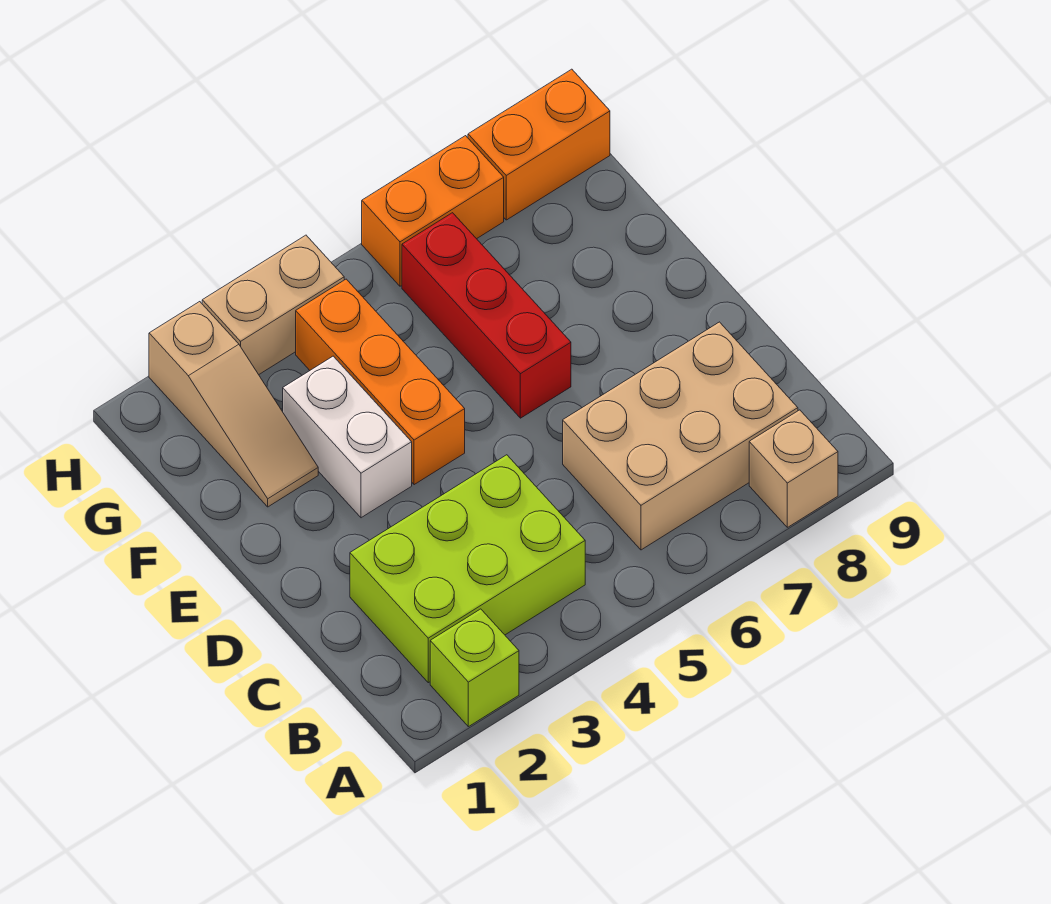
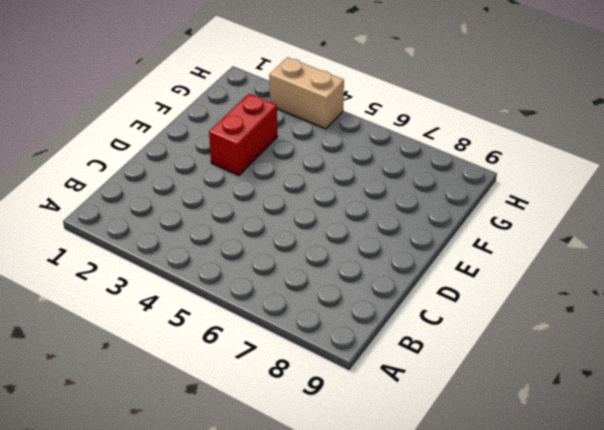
red 1x2 brick [209,94,277,175] -> white 1x2 brick [283,356,412,518]
none -> lime 1x1 brick [430,609,519,727]
none -> tan 1x1 brick [749,410,838,527]

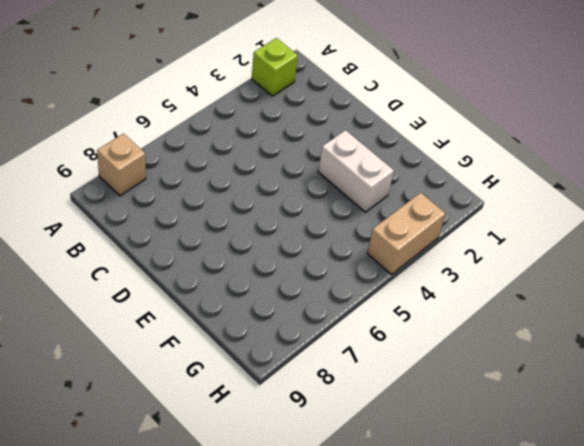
none -> lime 2x3 brick [350,455,585,683]
none -> tan 2x3 brick [563,322,798,550]

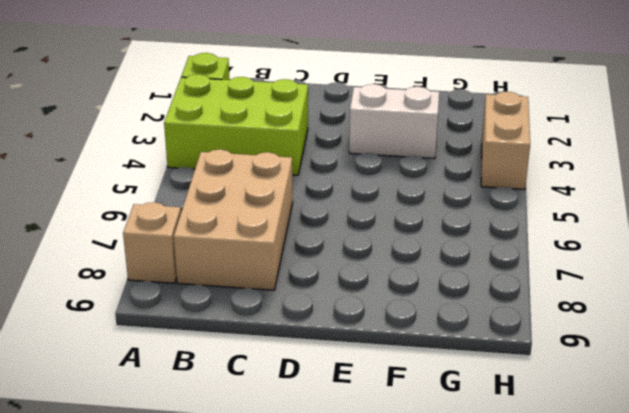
lime 2x3 brick [164,74,308,175] -> lime 2x3 brick turned to [350,455,585,683]
none -> orange 1x3 brick [296,279,465,485]
none -> red 1x3 brick [402,213,571,418]

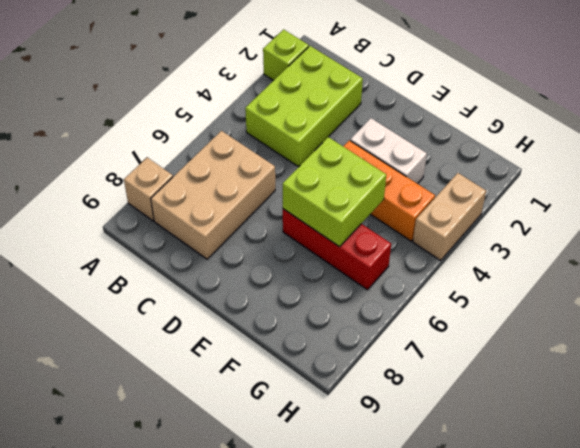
lime 2x2 brick [283,137,386,247] -> none
none -> tan 1x3 slope [149,302,318,507]
none -> orange 1x2 brick [362,136,504,286]

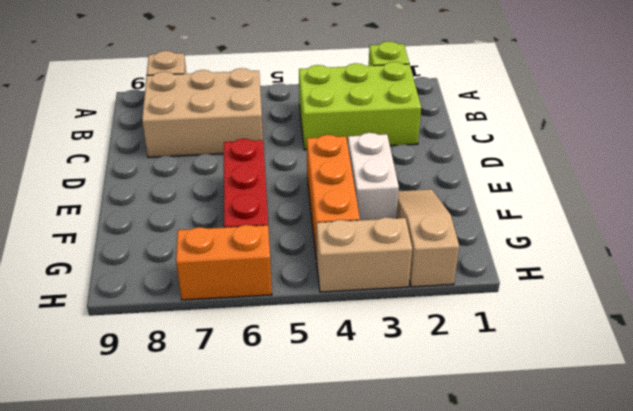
none -> orange 1x2 brick [468,69,610,220]

